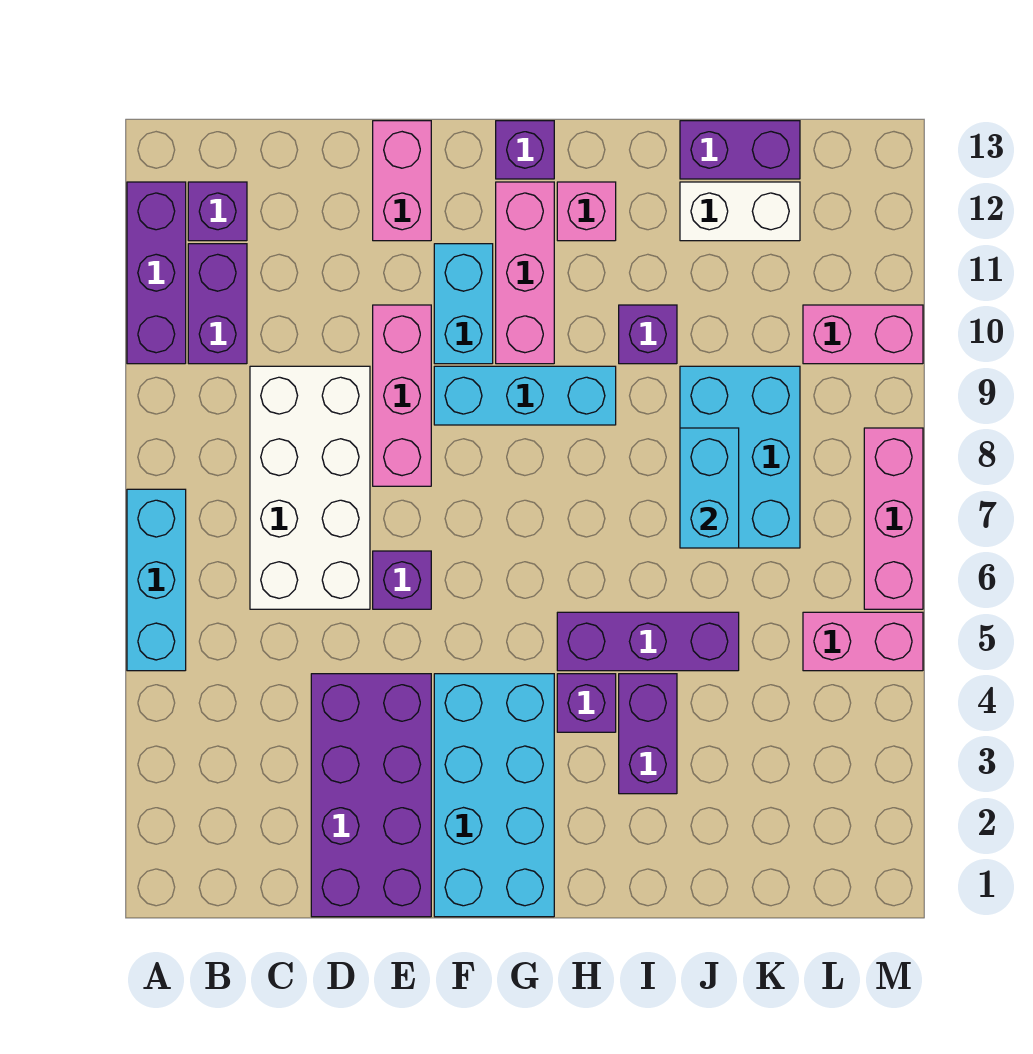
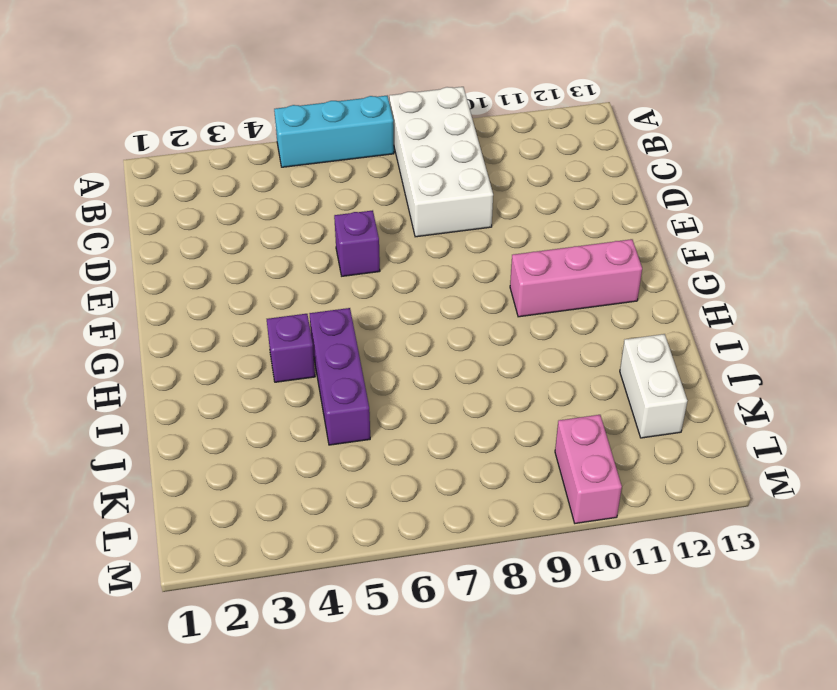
white 2x4 brick [389,87,493,237] -> white 2x4 brick turned to [250,366,370,609]
none -> purple 1x3 brick [127,182,186,364]
none -> purple 1x2 brick [188,244,247,364]
none -> purple 1x1 brick [188,182,247,241]

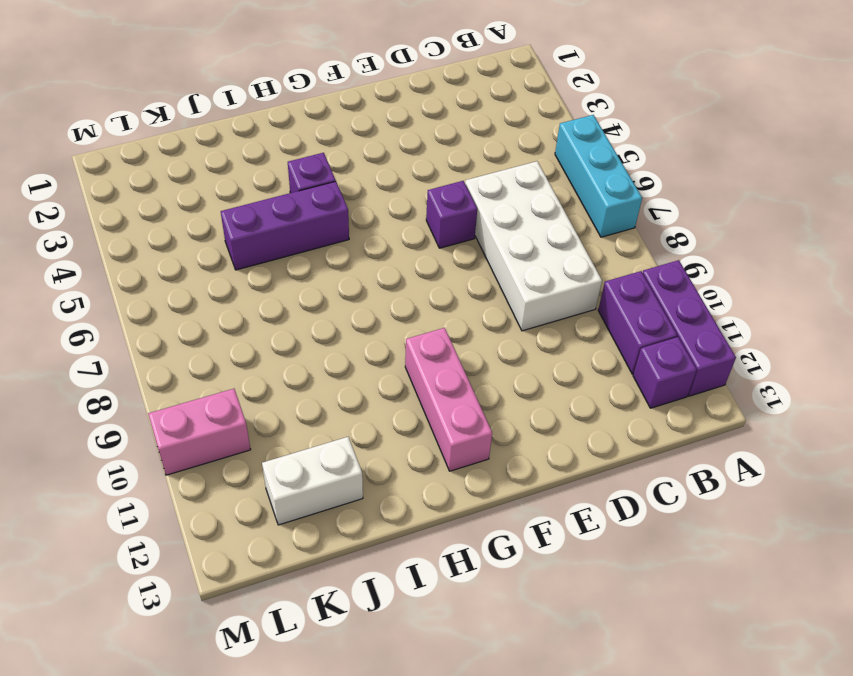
none -> purple 2x4 brick [311,674,431,917]
none -> pink 1x3 brick [373,305,431,486]
none -> pink 1x2 brick [373,121,431,241]

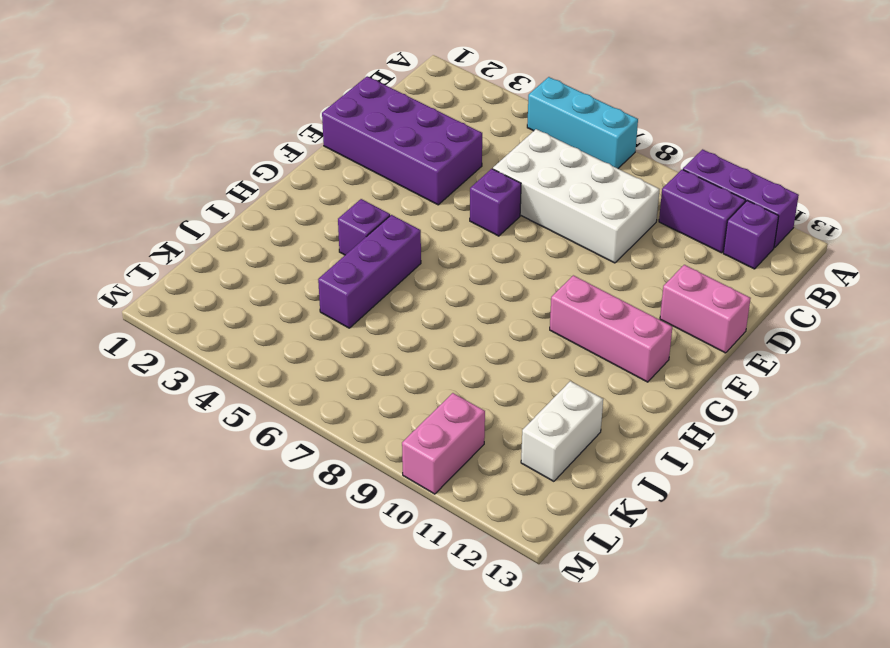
none -> pink 1x3 brick [373,305,431,486]
none -> cyan 2x4 brick [434,674,554,917]
none -> cyan 1x3 brick [434,366,616,425]

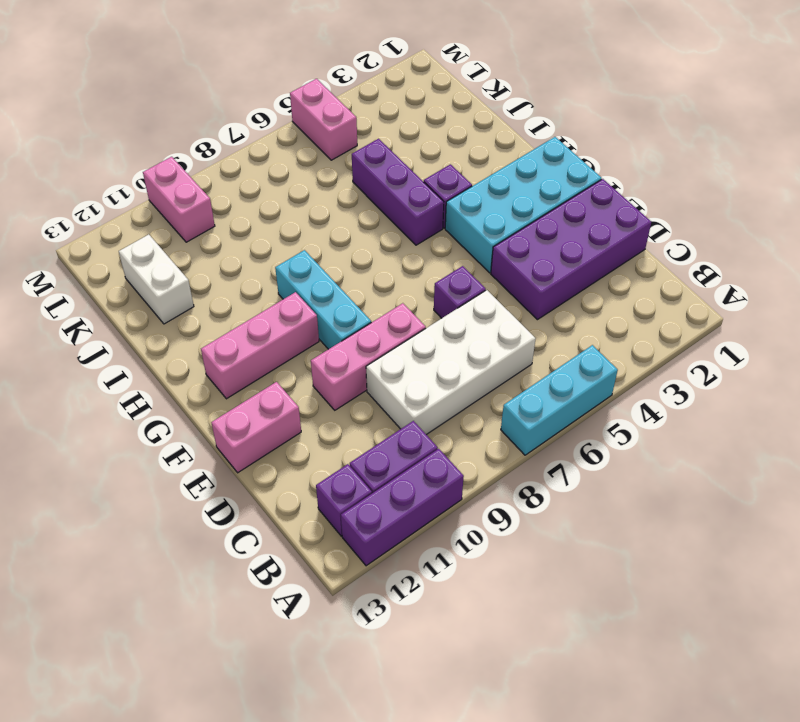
none -> cyan 1x2 brick [434,244,493,364]
none -> purple 1x1 brick [496,121,554,179]
none -> pink 1x1 brick [557,182,616,241]

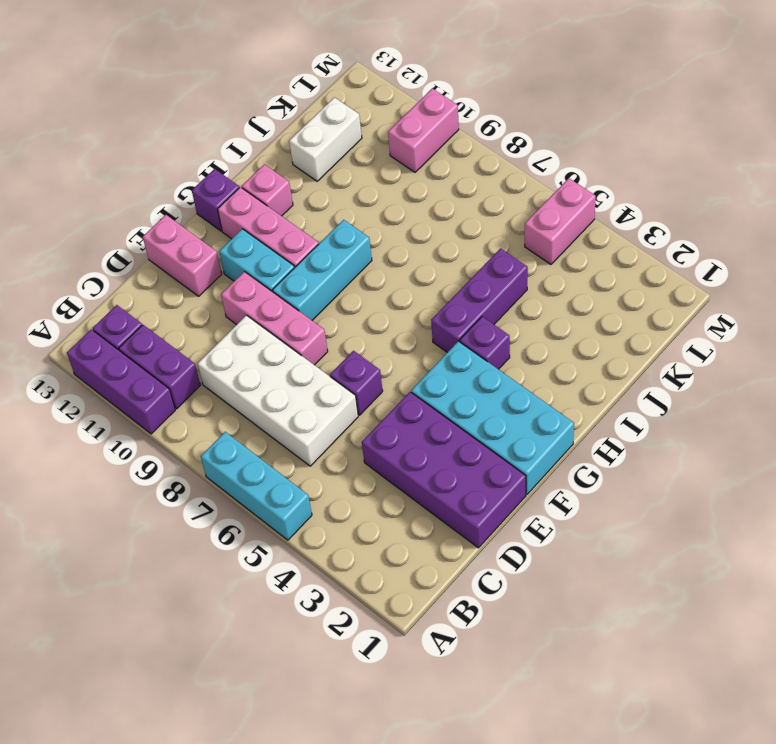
none -> purple 1x2 brick [619,674,677,794]
none -> purple 1x1 brick [619,305,677,364]
none -> cyan 2x3 brick [680,366,800,548]

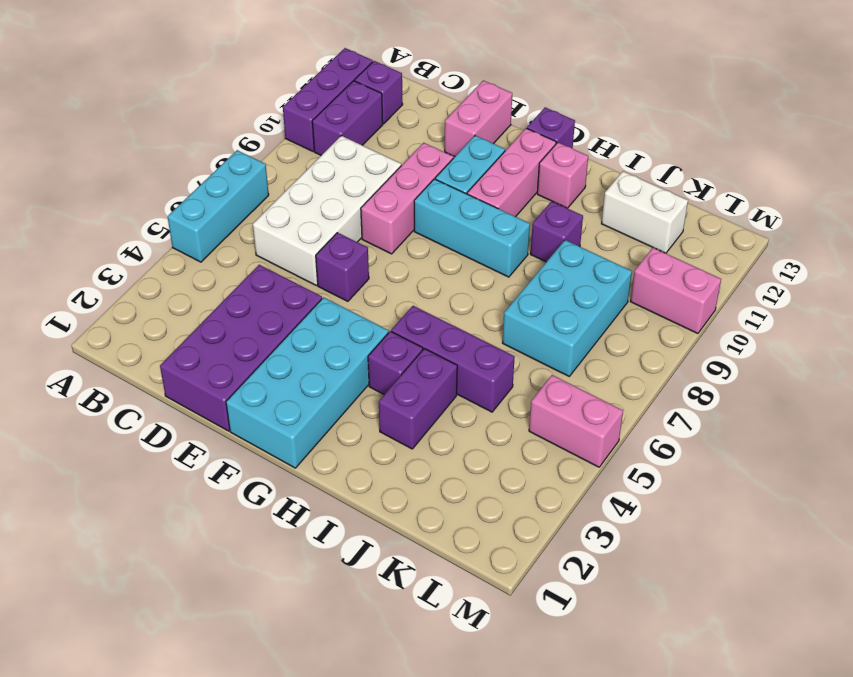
none -> purple 1x2 brick [680,121,800,179]
none -> pink 1x3 brick [864,428,923,609]
none -> cyan 1x2 brick [680,428,739,548]

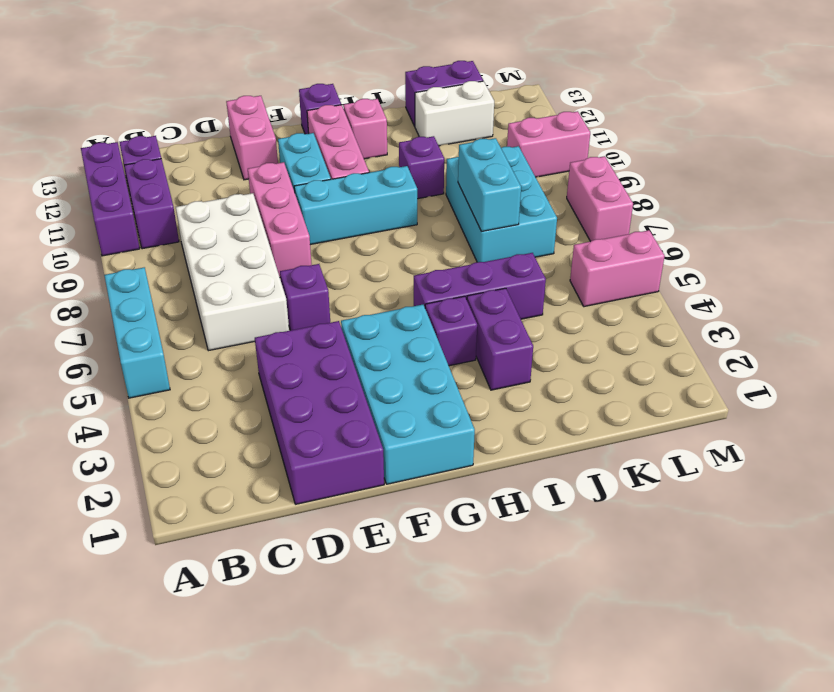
pink 1x2 brick [567,156,633,242] -> pink 1x3 brick [864,428,923,609]

